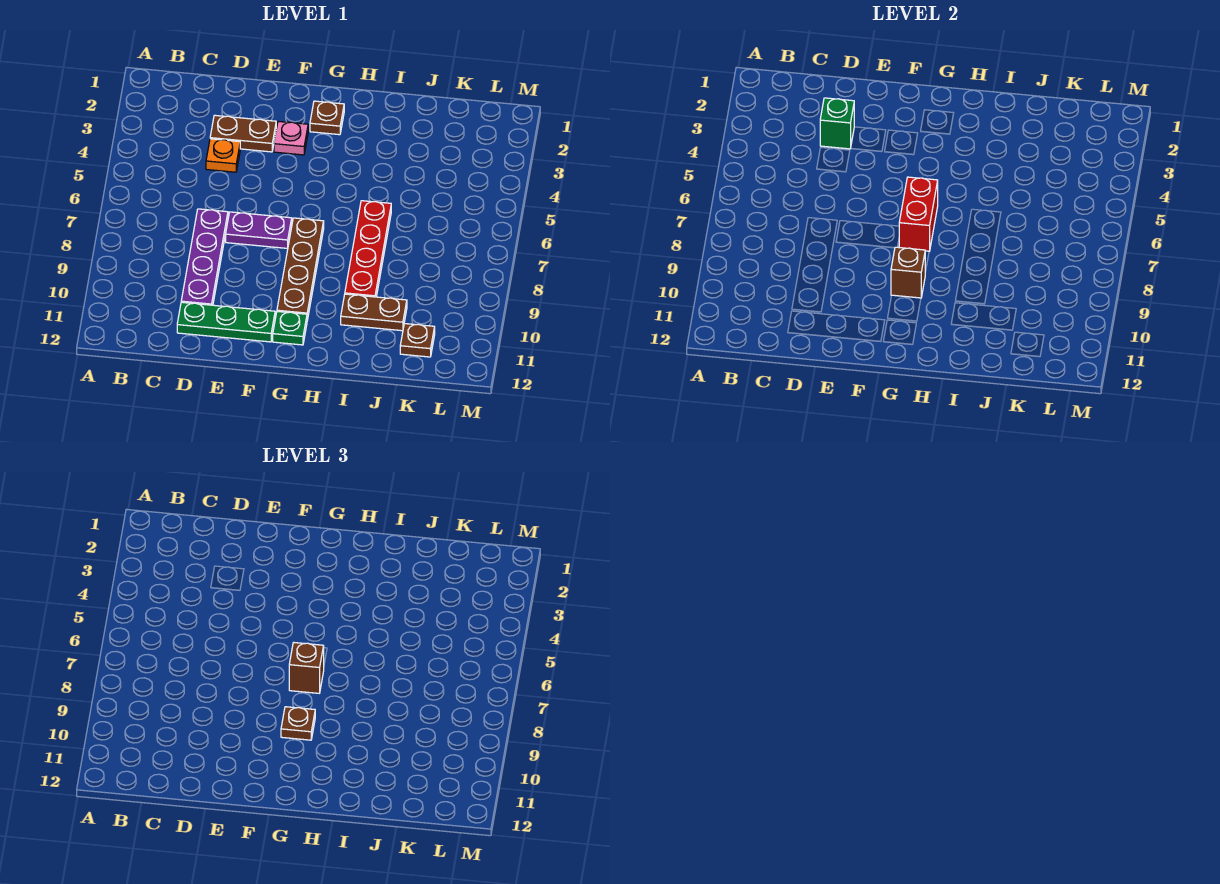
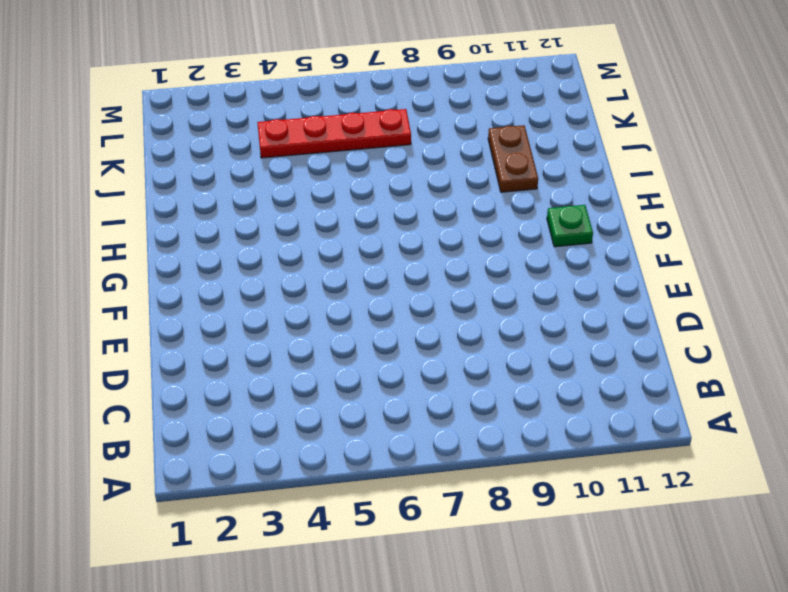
red 1x4 plate [257,109,411,158] -> red 1x4 plate moved to [345,201,391,297]
none -> brown 1x2 plate [210,115,276,152]
none -> orange 1x1 plate [206,139,240,172]
none -> purple 1x4 plate [181,209,228,305]

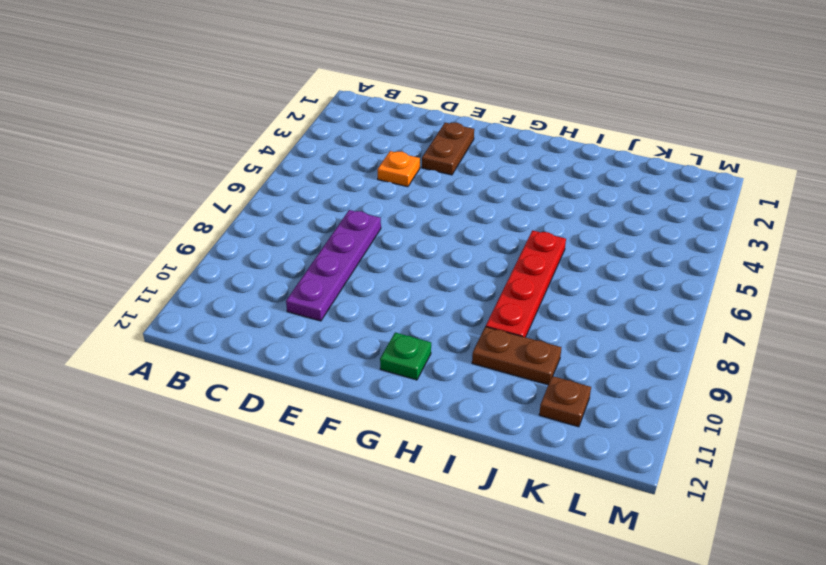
brown 1x2 plate [422,123,474,175] -> brown 1x2 plate turned to [210,115,276,152]
none -> green 1x3 plate [177,302,275,342]
none -> purple 1x2 plate [226,212,292,248]
none -> pink 1x1 plate [274,121,308,155]

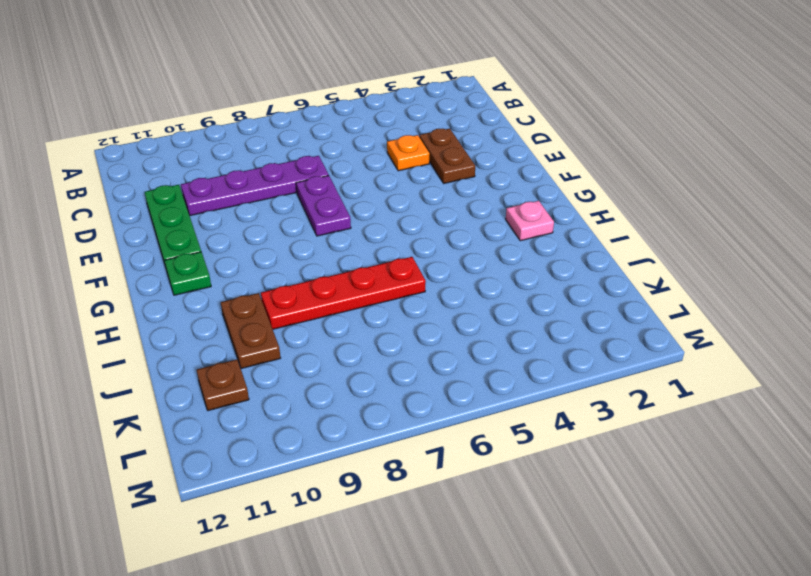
pink 1x1 plate [506,201,554,241] -> pink 1x1 plate moved to [274,121,308,155]
none -> brown 1x1 plate [310,101,344,135]
none -> brown 1x4 plate [277,218,324,320]
none -> green 1x1 brick [820,98,854,149]

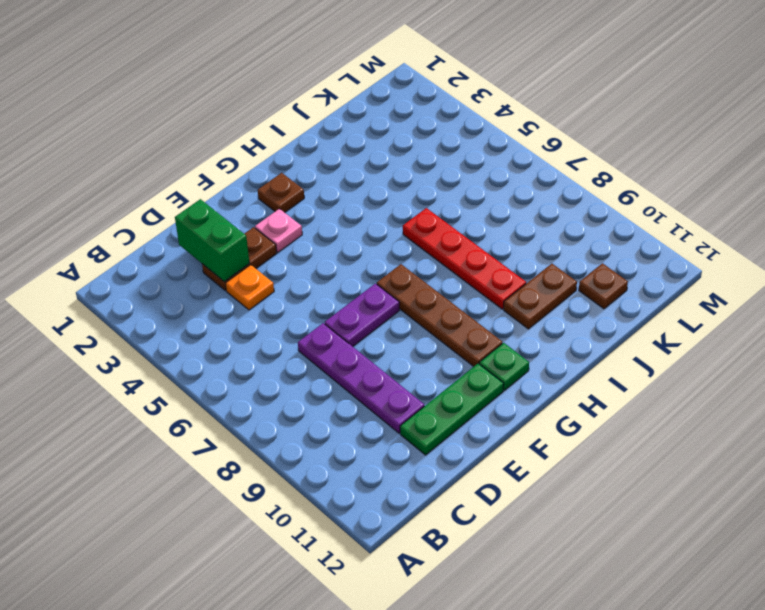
green 1x2 brick [175,199,249,282] -> green 1x1 brick [820,98,854,149]
none -> red 1x2 brick [899,177,938,251]
none -> brown 1x1 brick [891,247,925,298]
none -> brown 1x1 brick [289,642,324,693]

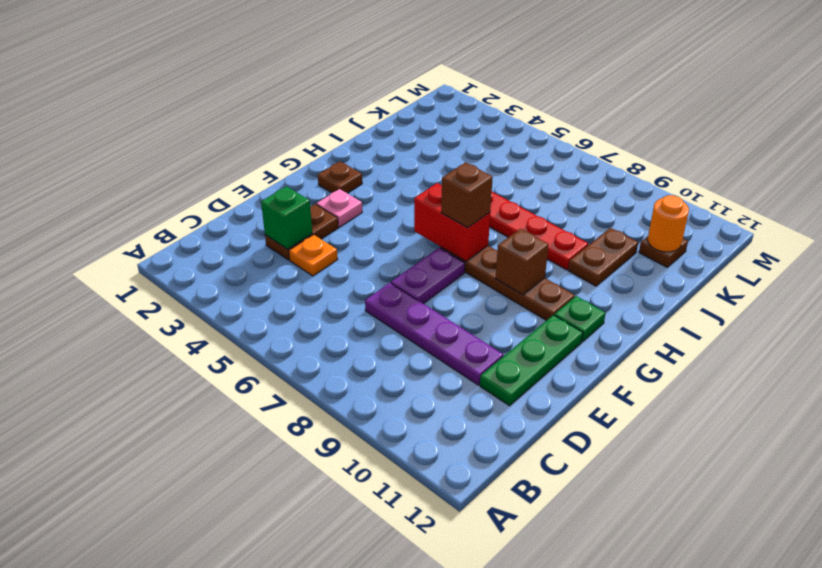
orange 1x1 round brick [648,195,689,252] -> none
none -> brown 1x1 plate [281,707,315,740]

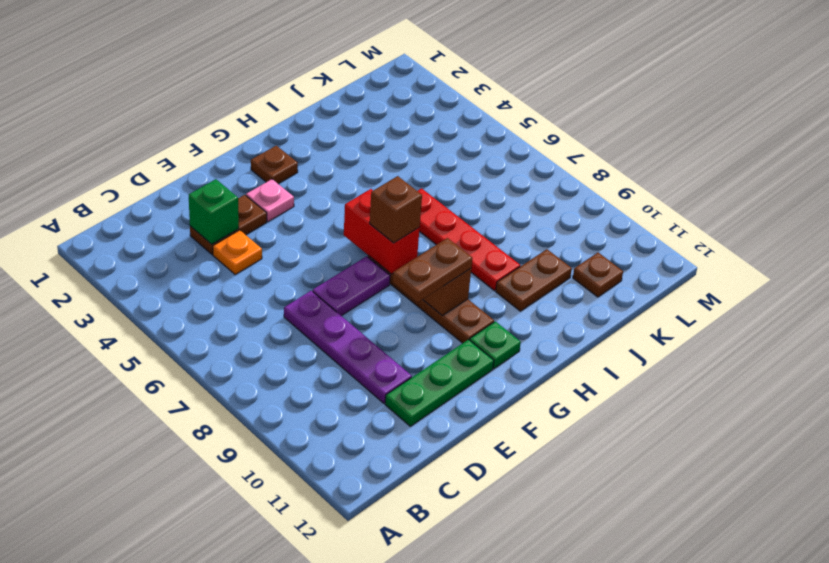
brown 1x2 plate [393,238,472,302] -> brown 1x1 plate [281,707,315,740]

